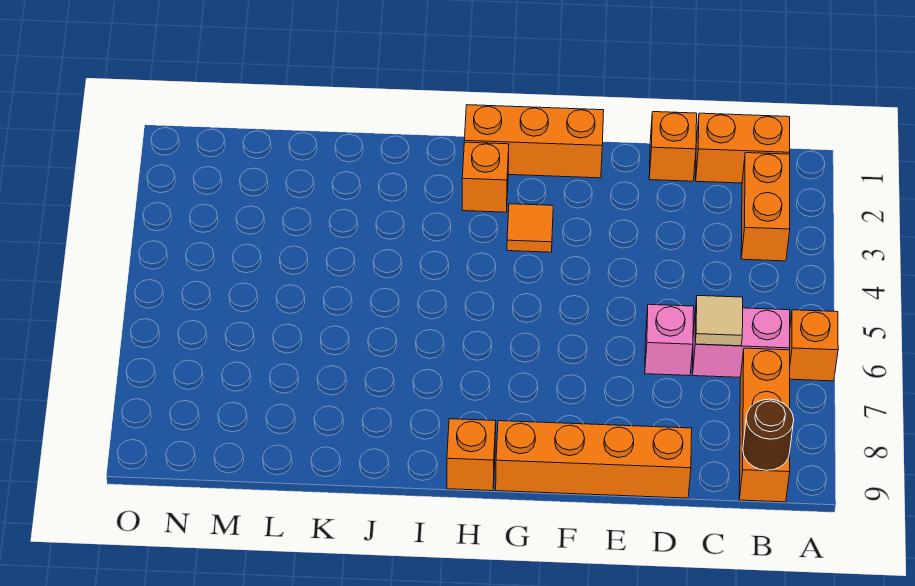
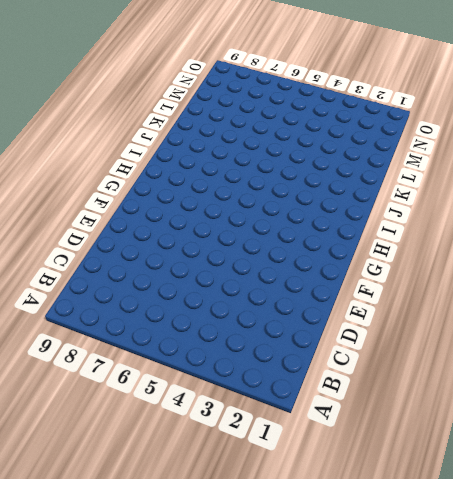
none -> orange 1x1 brick [790,310,838,381]
none -> orange 1x2 brick [696,113,790,183]
none -> orange 1x2 brick [741,153,790,261]

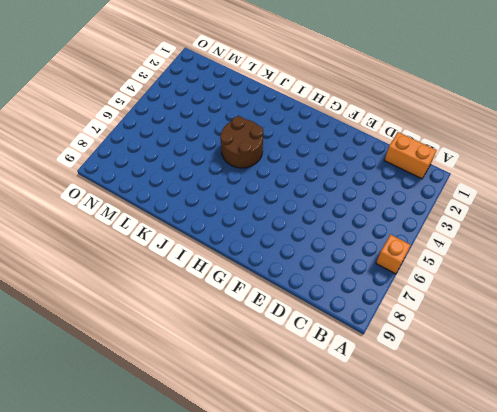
brown 2x2 round brick [220,116,263,168] -> none
none -> orange 1x2 brick [741,153,790,261]
none -> pink 1x2 brick [693,308,790,377]
none -> orange 1x3 brick [739,348,790,502]

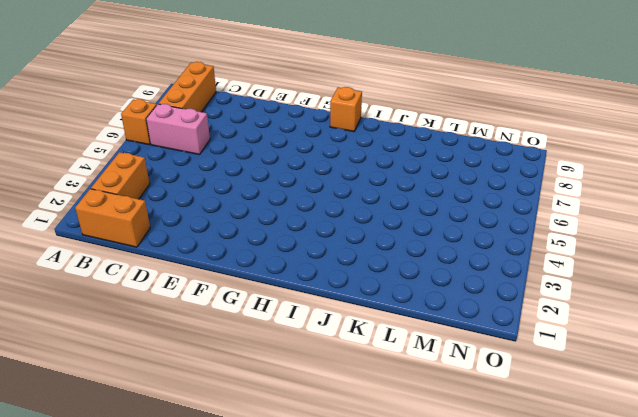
none -> orange 1x1 brick [649,112,697,181]
none -> pink 1x1 brick [645,304,694,376]
none -> orange 1x4 brick [496,421,692,498]

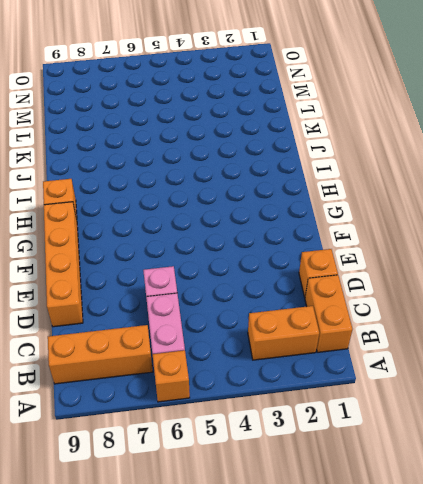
none -> orange 1x3 brick [464,105,604,178]
none -> orange 1x1 tile [507,204,553,252]
none -> orange 1x1 brick [462,142,509,212]

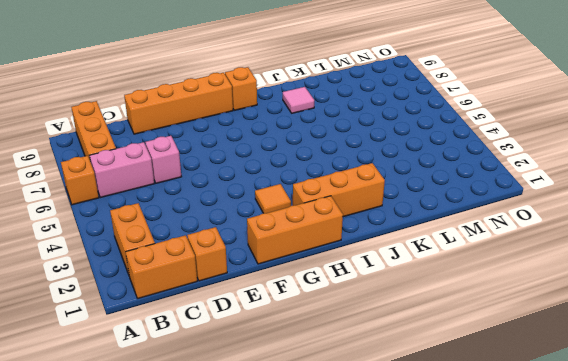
orange 1x3 brick [293,163,385,217] -> orange 1x1 brick [462,142,509,212]
pink 1x1 tile [283,87,314,113] -> none
none -> brown 1x1 round brick [743,399,794,470]
none -> tan 1x1 tile [695,296,743,346]

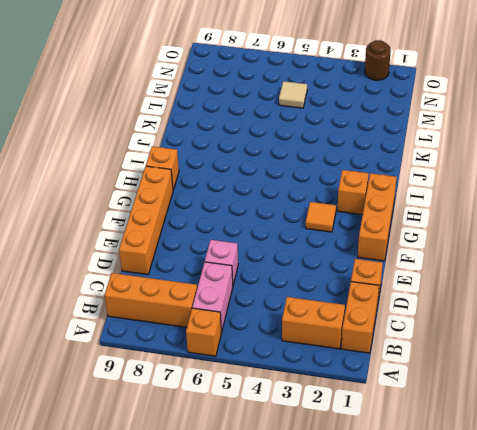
tan 1x1 tile [279,81,307,108] -> tan 1x1 tile moved to [695,296,743,346]
brown 1x1 round brick [365,40,391,80] -> brown 1x1 round brick moved to [743,399,794,470]

